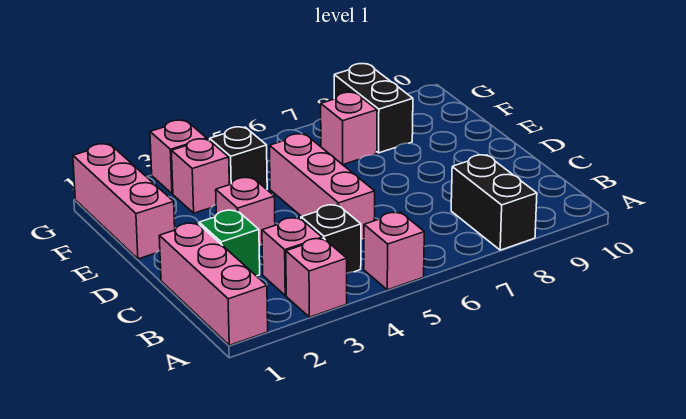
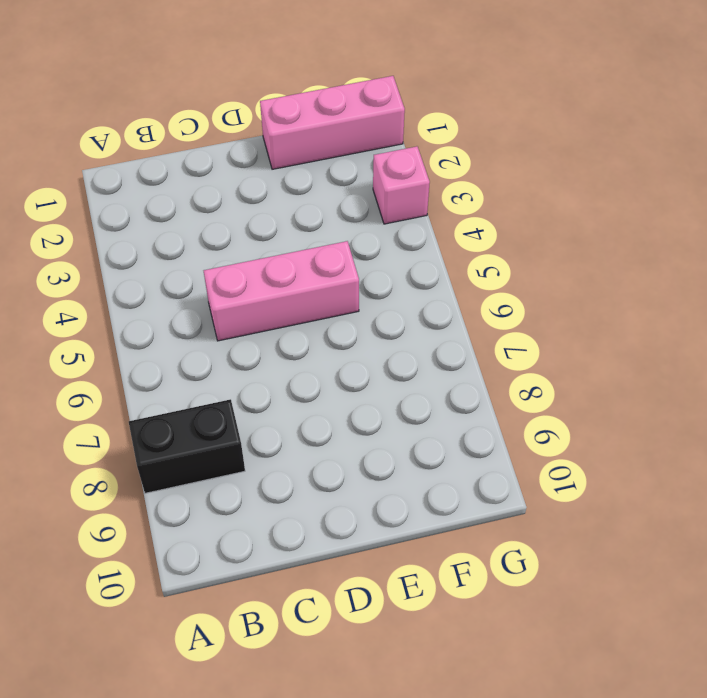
none -> pink 1x3 brick [159,223,268,345]
none -> pink 1x1 brick [286,238,347,317]
none -> pink 1x1 brick [364,212,424,290]

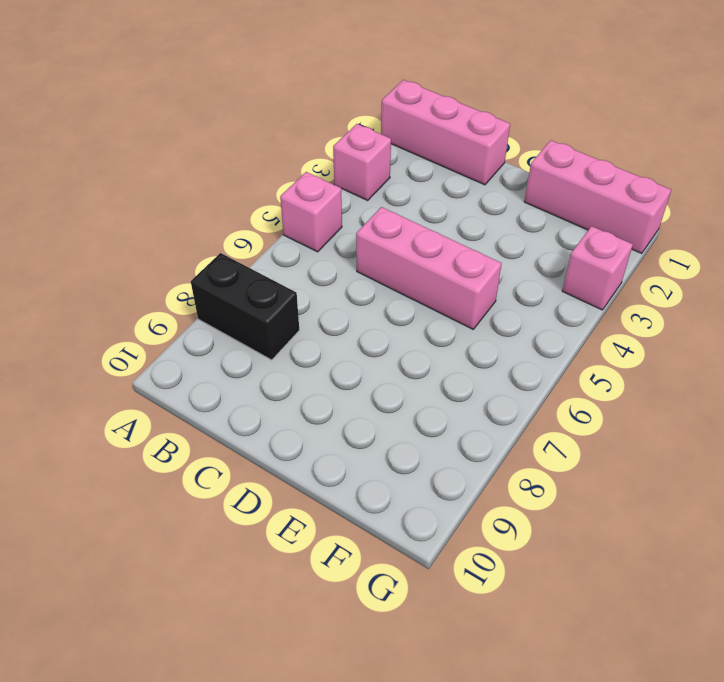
none -> pink 1x1 brick [262,218,322,295]
none -> black 1x1 brick [301,205,361,273]
none -> green 1x1 brick [199,210,260,276]

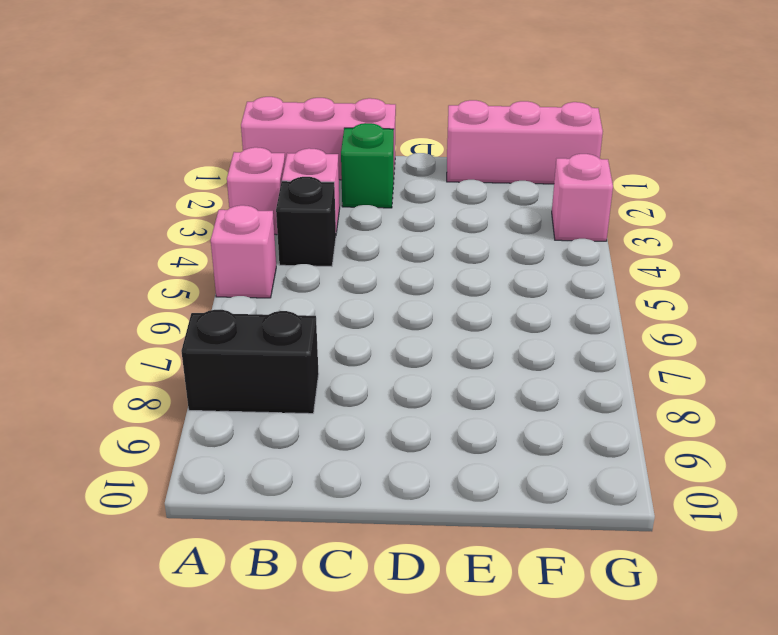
none -> pink 1x3 brick [270,134,375,239]
none -> pink 1x1 brick [216,177,275,246]
none -> pink 1x1 brick [171,139,229,213]

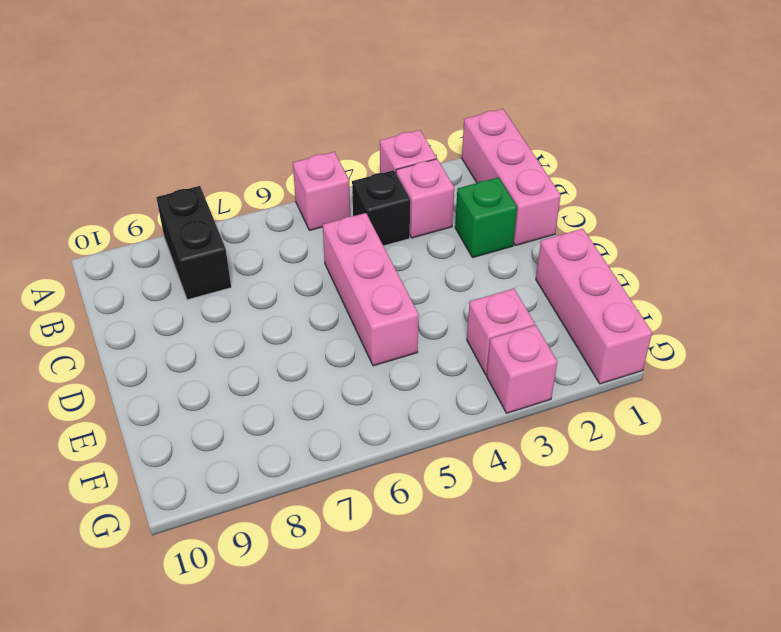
none -> pink 1x1 brick [216,177,275,246]
none -> black 1x1 brick [210,127,267,189]
none -> pink 1x1 brick [321,92,377,165]

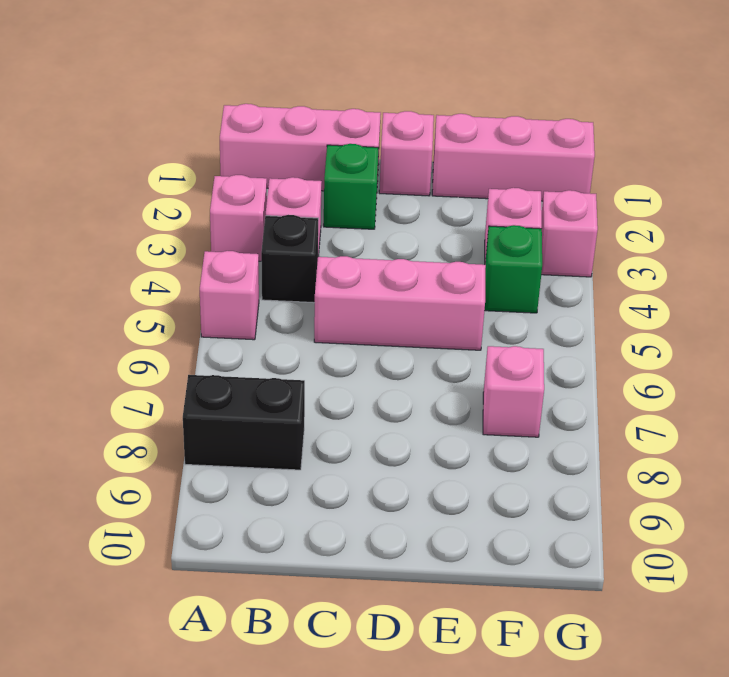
pink 1x1 brick [379,111,434,196] -> pink 1x1 brick moved to [216,177,275,246]
green 1x1 brick [485,225,542,313] -> black 1x1 brick [210,127,267,189]
none -> black 1x2 brick [334,64,413,153]

